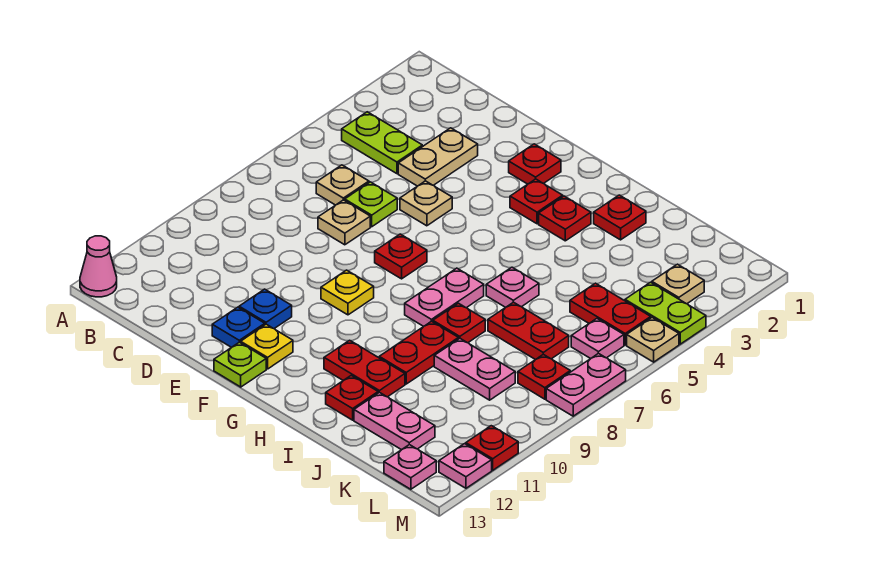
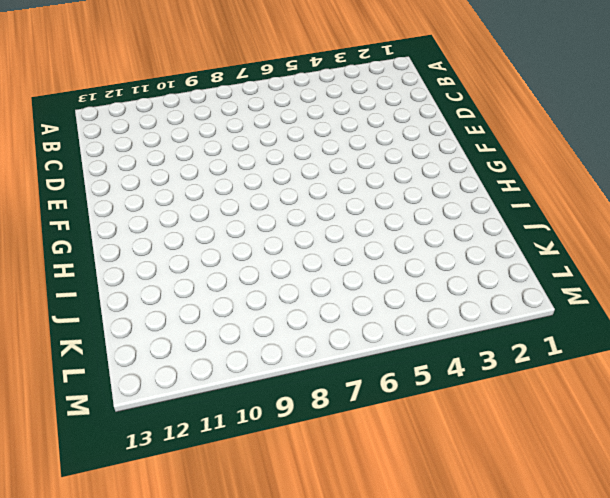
none -> pink 1x1 cone [80,236,117,297]
none -> lime 1x2 plate [342,112,423,174]
none -> tan 1x1 plate [316,165,369,205]
none -> tan 1x2 plate [398,128,478,186]

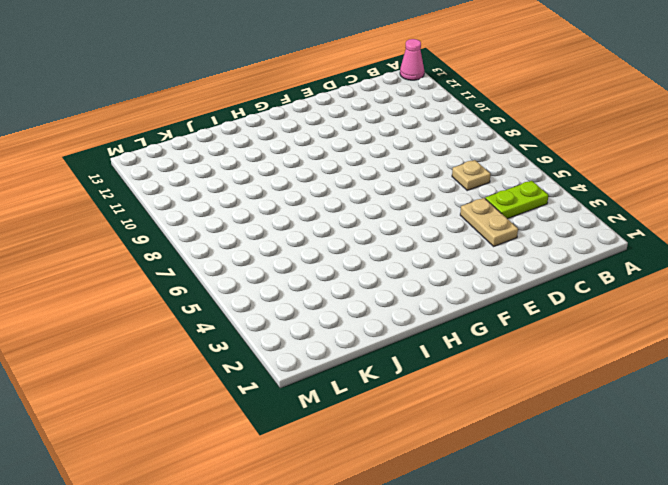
none -> lime 1x1 plate [345,182,397,227]
none -> tan 1x1 plate [318,200,370,245]
none -> tan 1x1 plate [400,181,452,226]
none -> blue 1x1 plate [239,289,292,329]

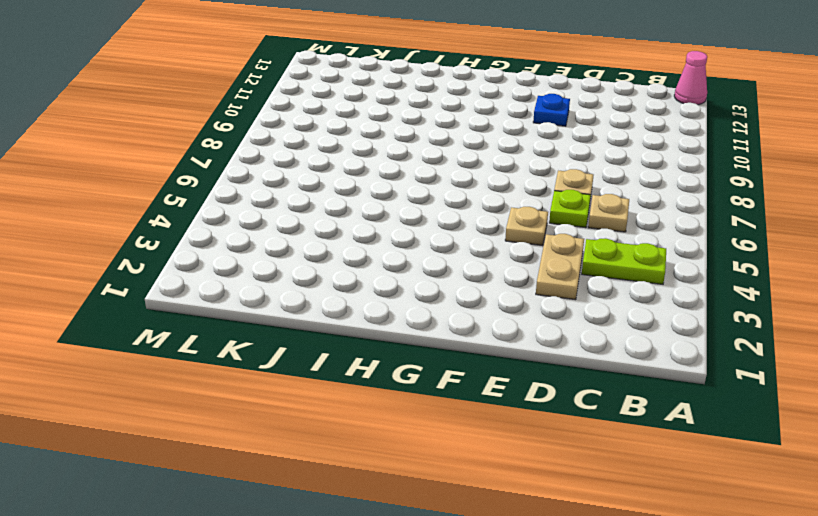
none -> blue 1x1 plate [212,307,265,347]
none -> red 1x1 plate [509,144,561,184]
none -> red 1x1 plate [375,234,427,279]
none -> yellow 1x1 plate [321,270,374,315]

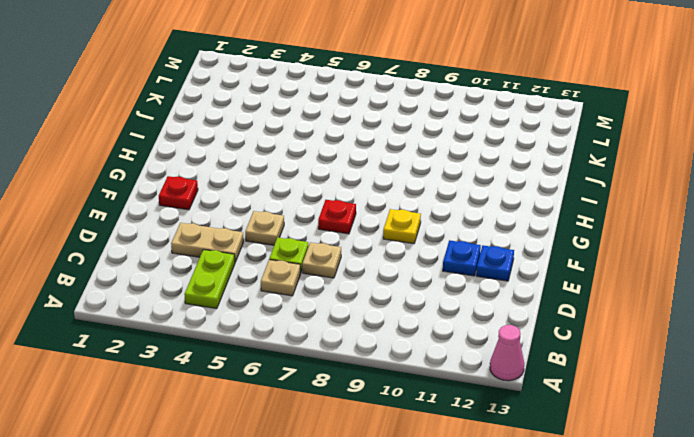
none -> yellow 1x1 plate [241,324,293,369]
none -> lime 1x1 plate [214,342,266,387]
none -> red 1x1 plate [510,179,563,224]
none -> red 1x1 plate [539,196,591,241]

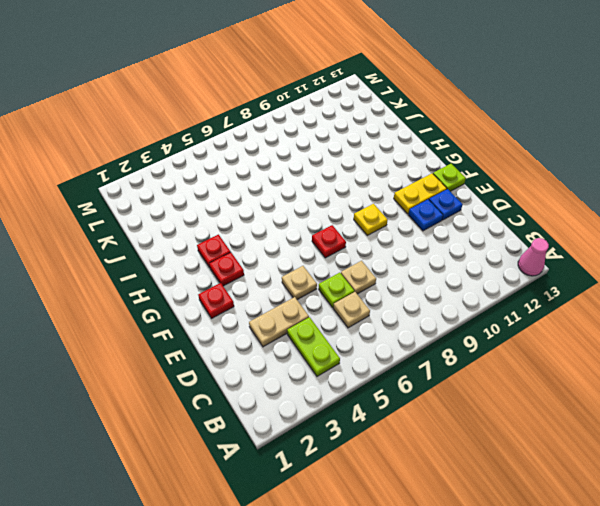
yellow 1x2 plate [394,173,447,214] -> yellow 1x1 plate [241,324,293,369]
none -> pink 1x2 plate [405,268,484,326]
none -> red 1x2 plate [324,340,405,397]
none -> red 1x1 plate [594,195,646,240]
none -> pink 1x1 plate [486,267,539,307]

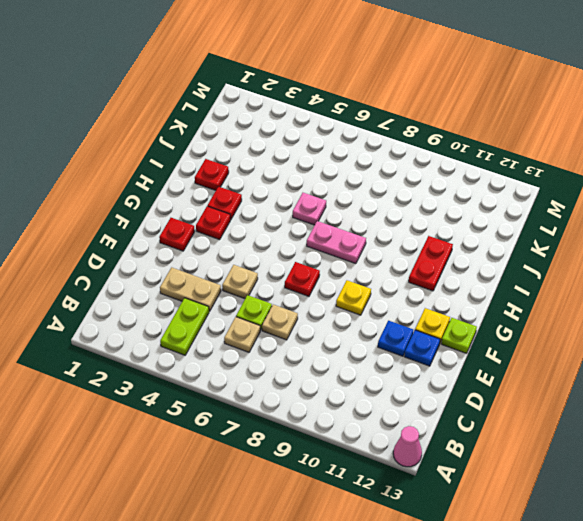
none -> red 1x1 plate [433,303,485,343]
none -> red 1x2 plate [379,321,459,384]
none -> red 1x1 plate [326,375,378,420]
none -> red 1x2 plate [488,302,569,360]

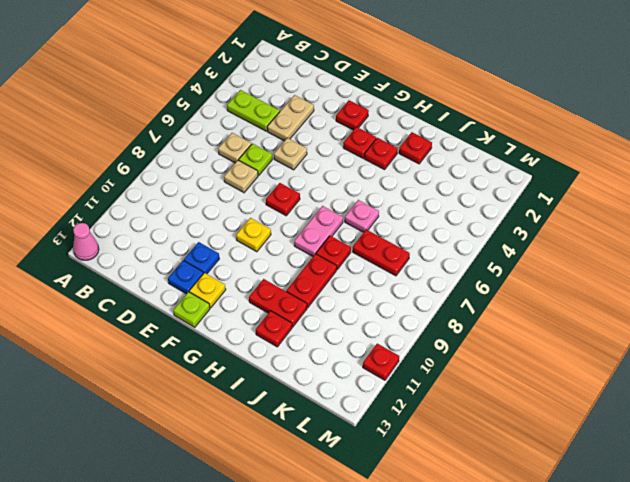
none -> pink 1x2 plate [434,339,515,400]
none -> pink 1x2 plate [354,392,435,450]
none -> red 1x2 plate [570,283,651,345]
none -> tan 1x1 plate [652,264,704,304]

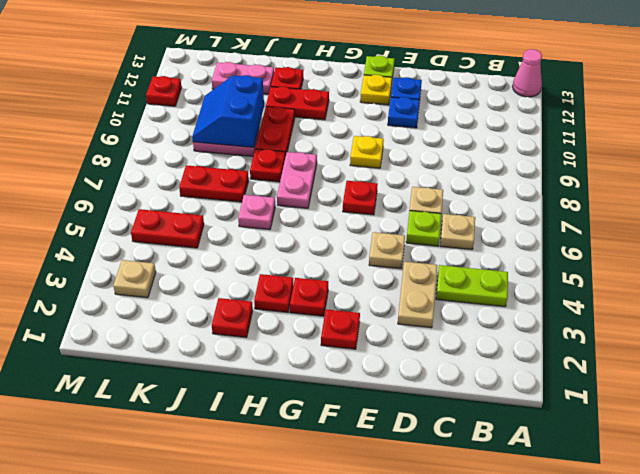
blue 2x2 slope [192,75,264,147] -> none
none -> lime 1x2 plate [625,282,706,344]
none -> pink 1x1 plate [571,319,624,359]
none -> red 1x1 plate [518,354,570,399]
none -> pink 1x1 plate [384,445,436,489]

